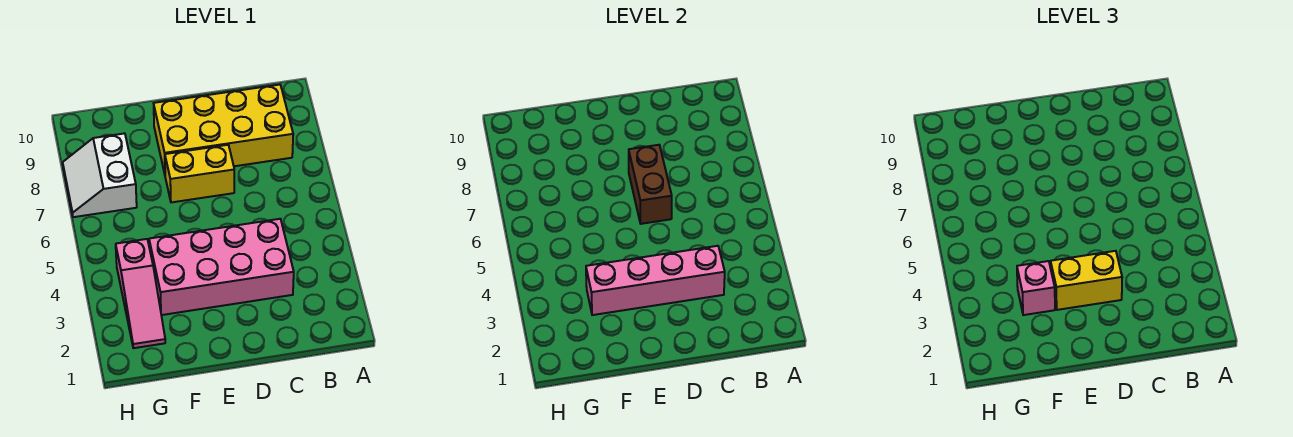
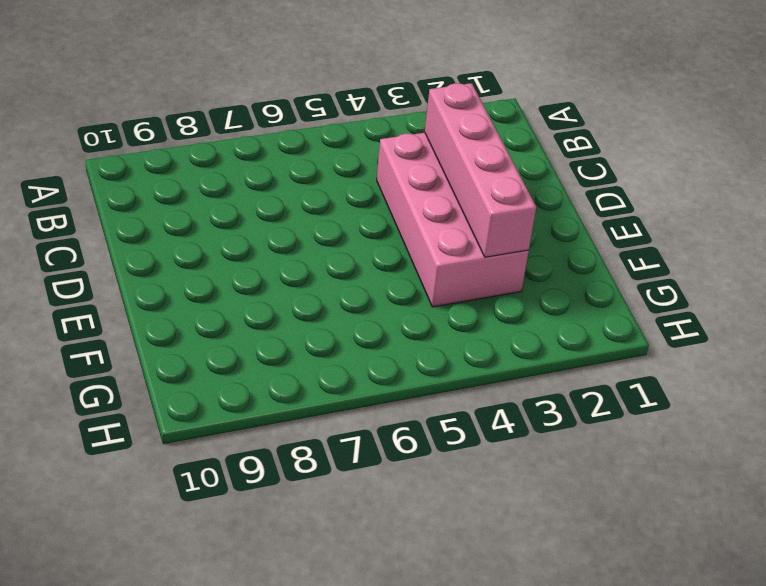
none -> yellow 2x4 brick [154,85,293,174]
none -> yellow 1x2 brick [165,145,234,202]

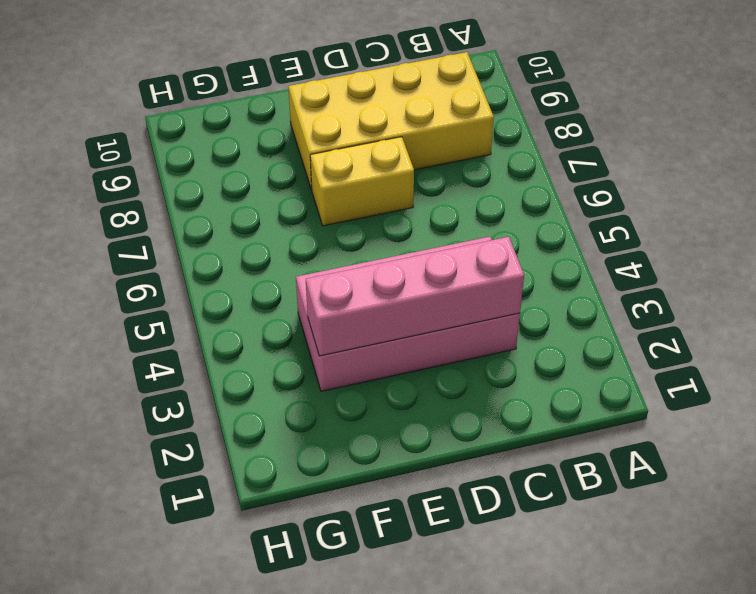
none -> pink 1x3 slope [116,239,165,348]
none -> white 2x2 slope [63,133,137,217]

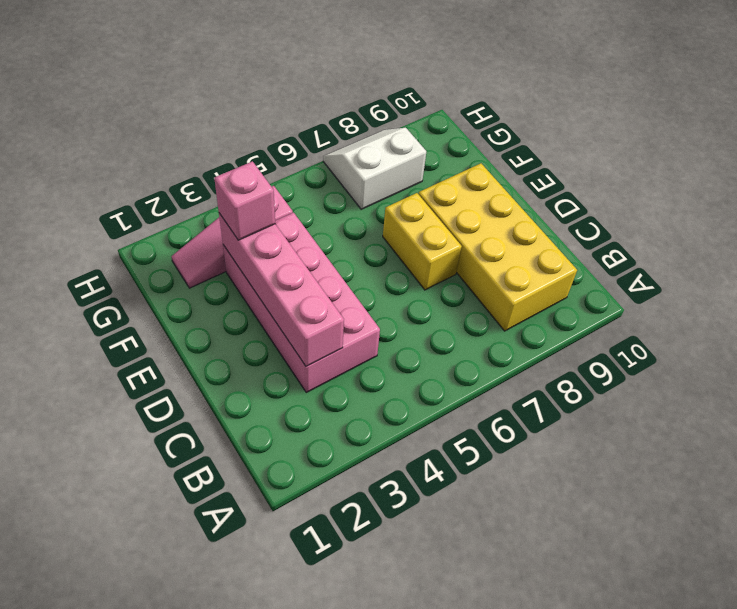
none -> brown 1x2 brick [629,145,672,224]
none -> yellow 1x2 brick [1051,251,1122,310]

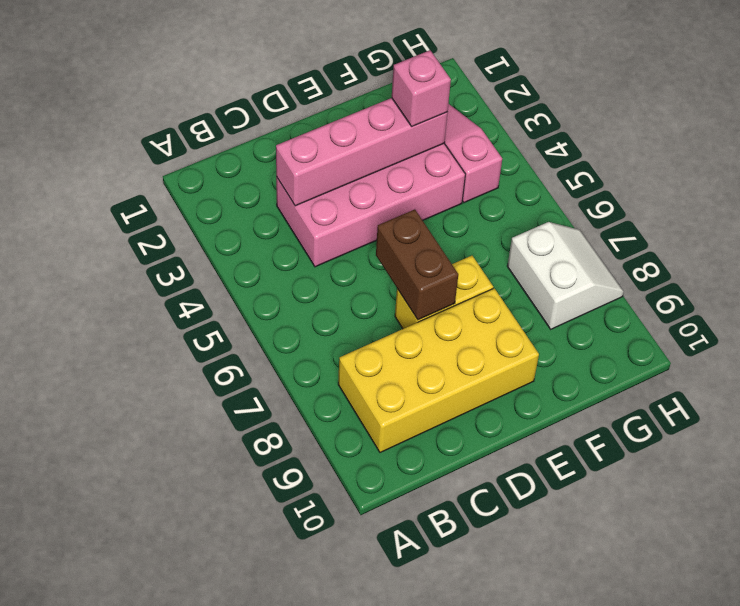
none -> yellow 1x2 brick [1051,251,1122,310]

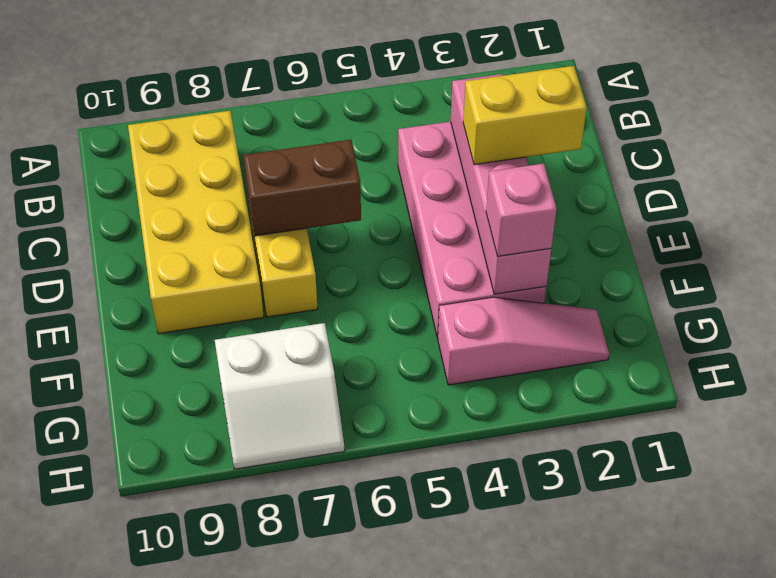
yellow 1x2 brick [463,66,587,165] -> yellow 1x2 brick turned to [1051,251,1122,310]

